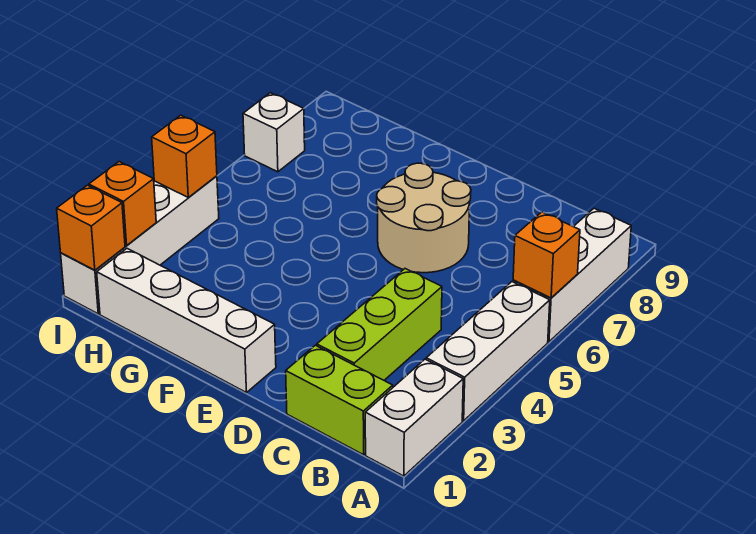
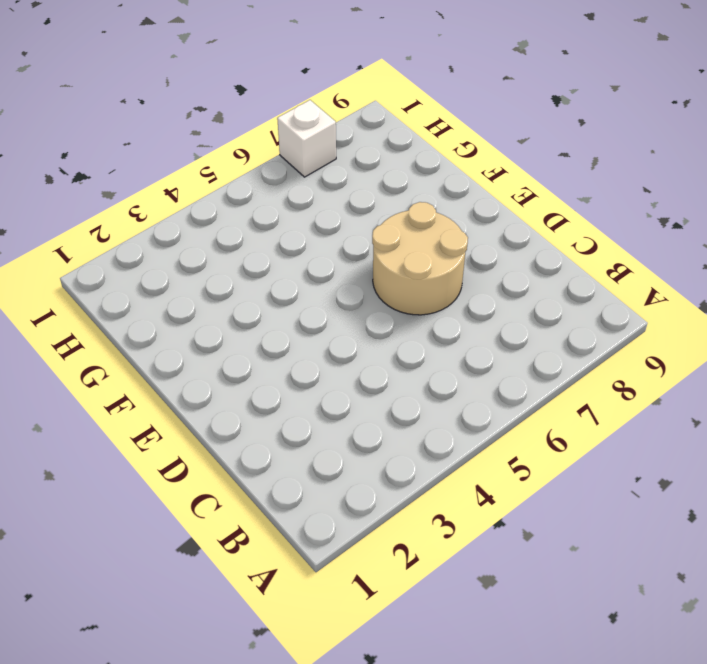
none -> white 1x2 brick [365,359,463,476]
none -> white 1x3 brick [426,282,550,421]
none -> white 1x3 brick [513,208,631,342]

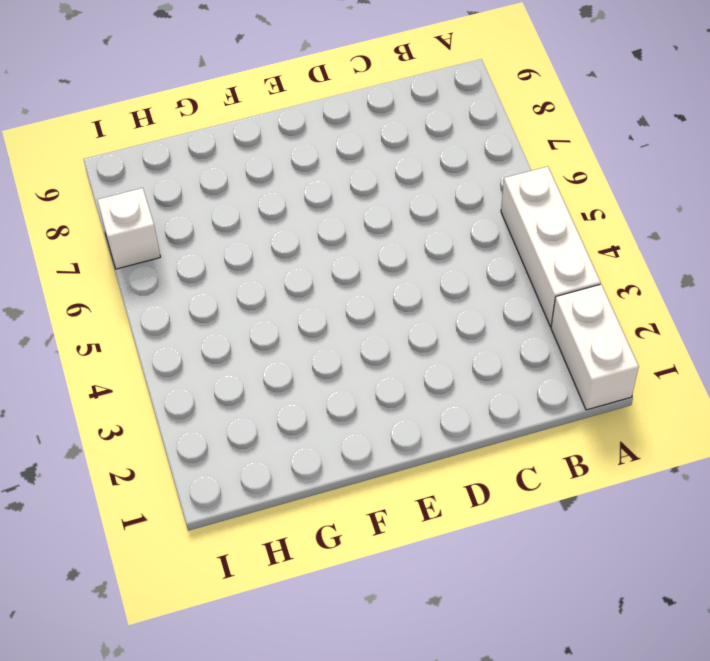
none -> white 1x3 brick [513,208,631,342]
none -> lime 1x2 brick [286,345,393,455]
none -> lime 1x3 brick [317,269,442,380]

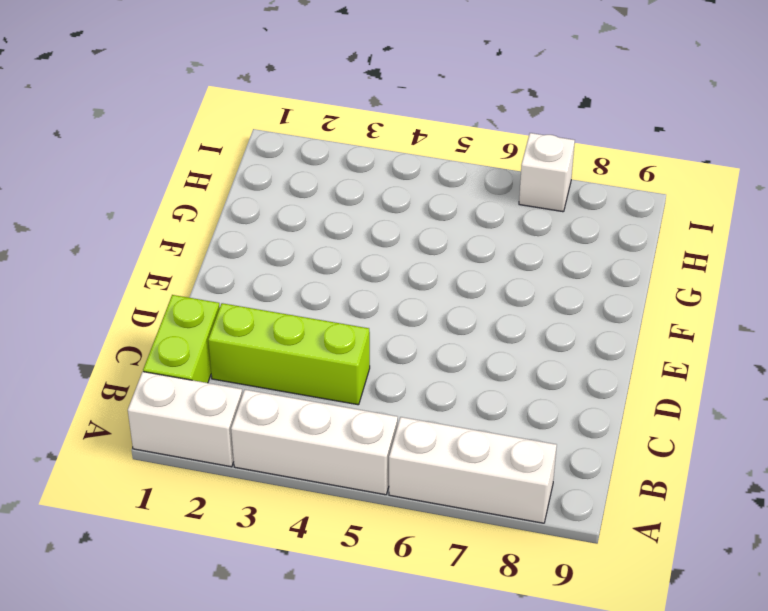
none -> tan 2x2 round brick [377,163,471,273]
none -> white 1x4 brick [97,249,276,393]
none -> white 1x4 brick [61,176,219,314]

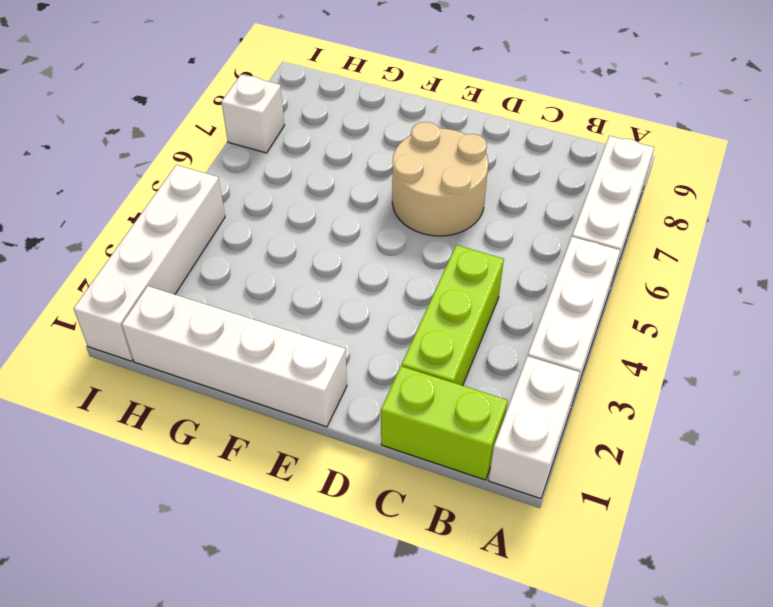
none -> orange 1x1 brick [513,212,580,298]
none -> orange 1x1 brick [57,185,125,270]
none -> orange 1x1 brick [89,162,156,246]

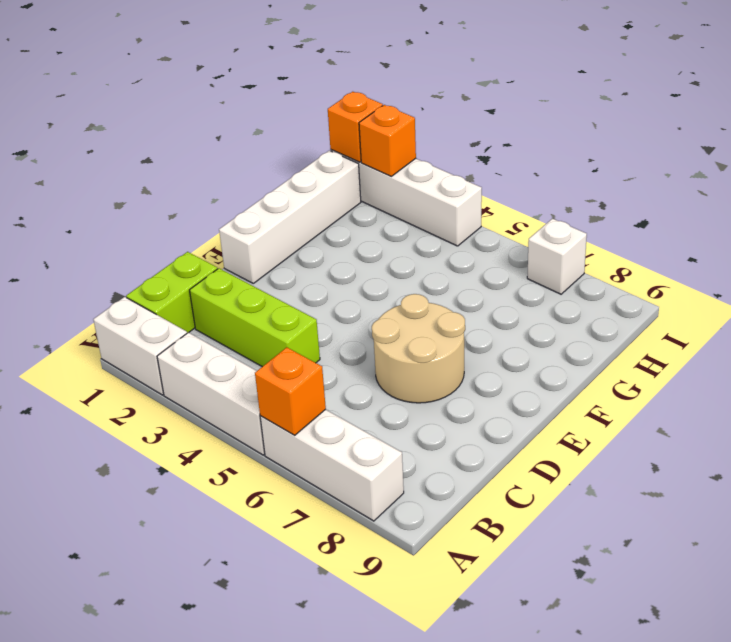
none -> orange 1x1 brick [152,115,217,197]

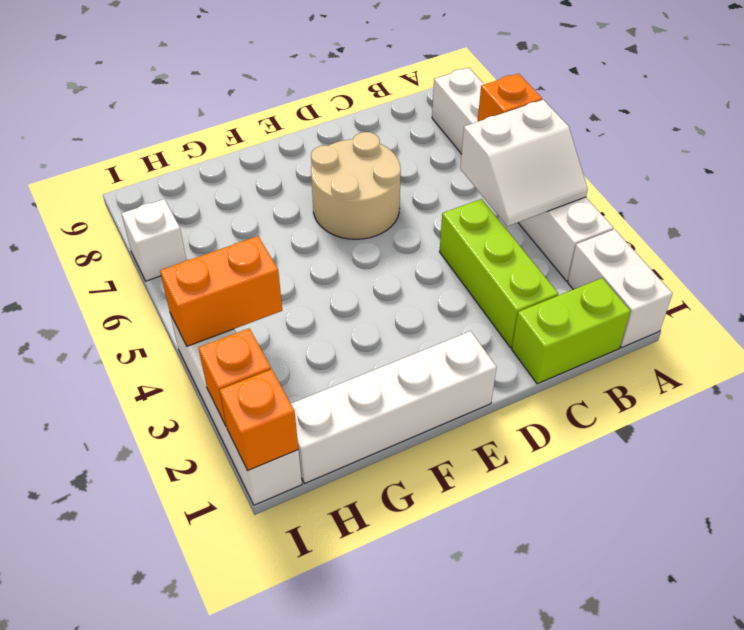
white 2x2 slope [460,100,588,226] -> none
orange 1x2 brick [160,236,282,346] -> orange 1x1 brick [152,115,217,197]

